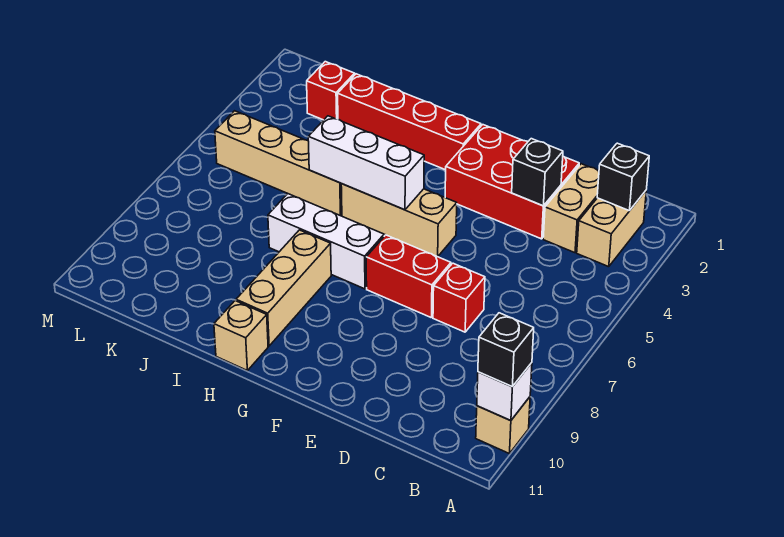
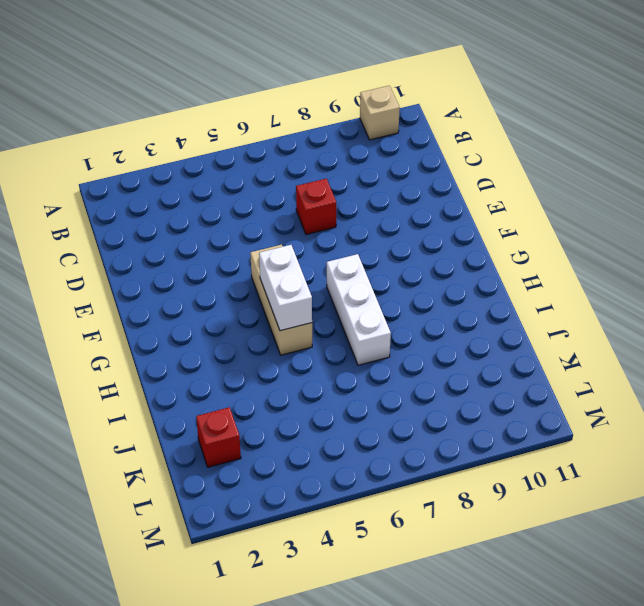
white 1x2 brick [259,245,312,331] -> white 1x3 brick [308,116,424,210]
none -> tan 1x2 brick [577,191,646,267]
none -> tan 1x2 brick [543,164,599,253]
none -> red 2x3 brick [445,125,579,239]

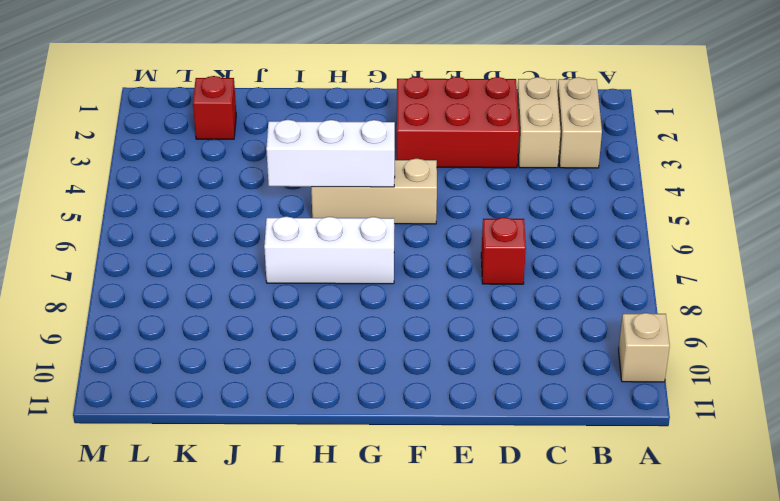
none -> red 1x2 brick [366,235,451,317]
none -> red 1x4 brick [338,74,481,170]
none -> tan 1x3 brick [236,230,331,346]

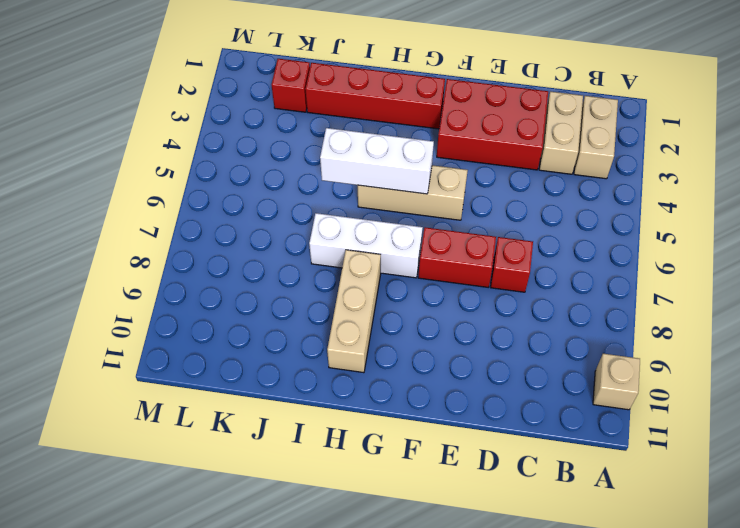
none -> tan 1x1 brick [214,301,268,370]
none -> tan 1x4 brick [215,111,342,216]
none -> white 1x1 brick [477,363,532,421]

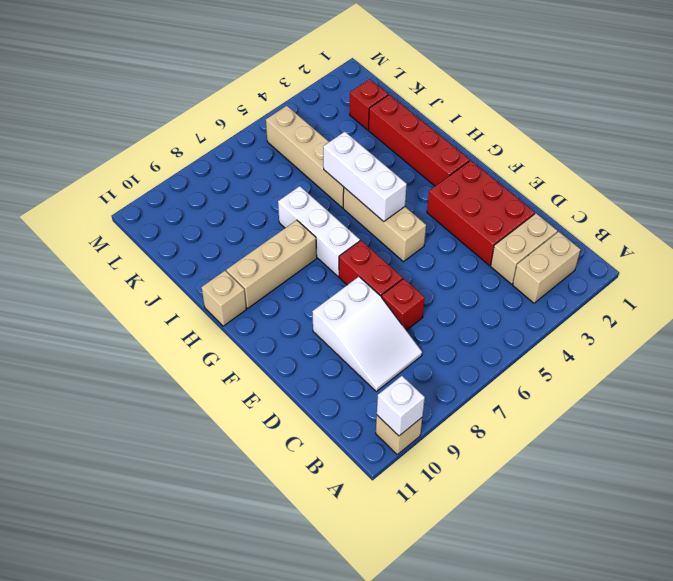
white 2x3 slope [312,277,422,391] -> none
none -> black 1x1 brick [597,143,649,211]
none -> black 1x1 brick [512,139,563,206]
none -> black 1x1 brick [478,313,534,387]

